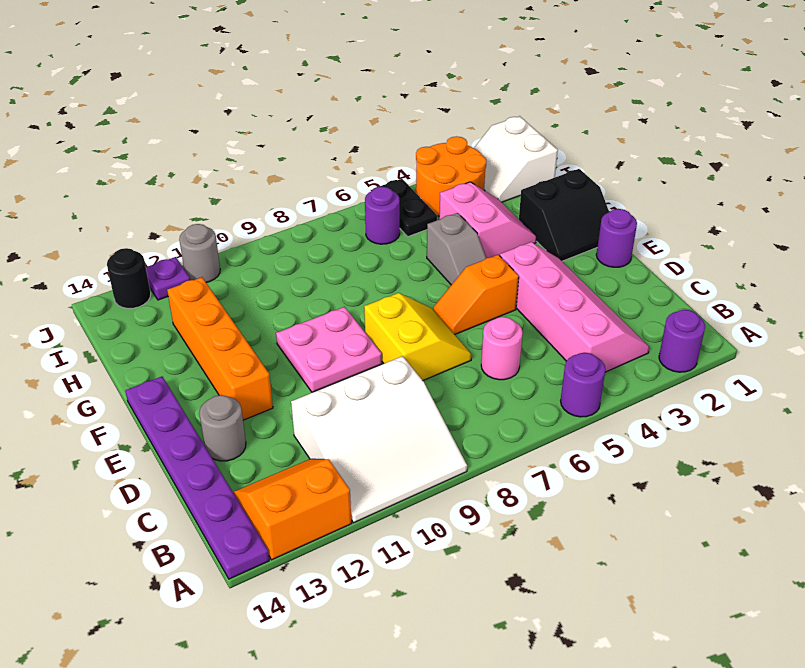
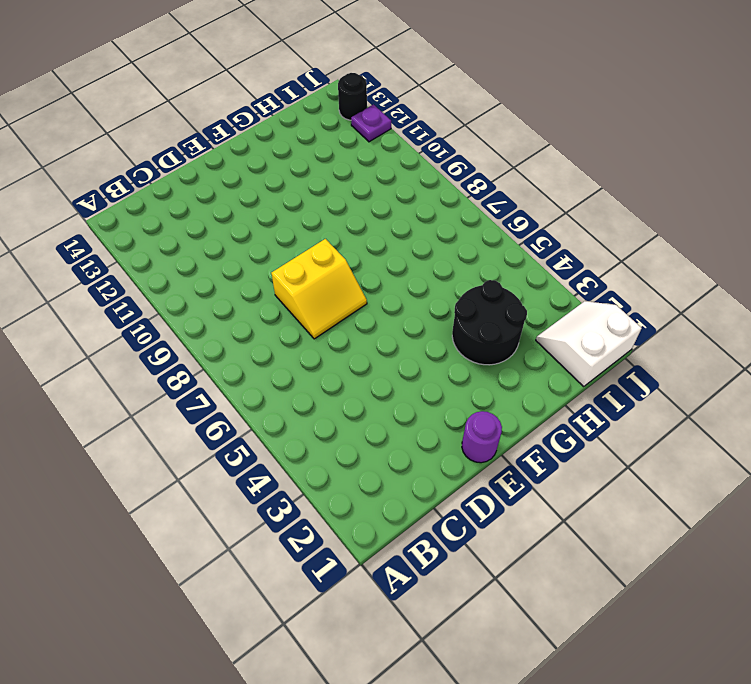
black 2x2 round brick [452,280,527,365] -> pink 2x2 slope [439,182,537,258]
none -> purple 1x1 round brick [659,310,705,372]
none -> purple 1x1 round brick [561,353,606,417]
none -> white 3x3 slope [291,356,467,523]

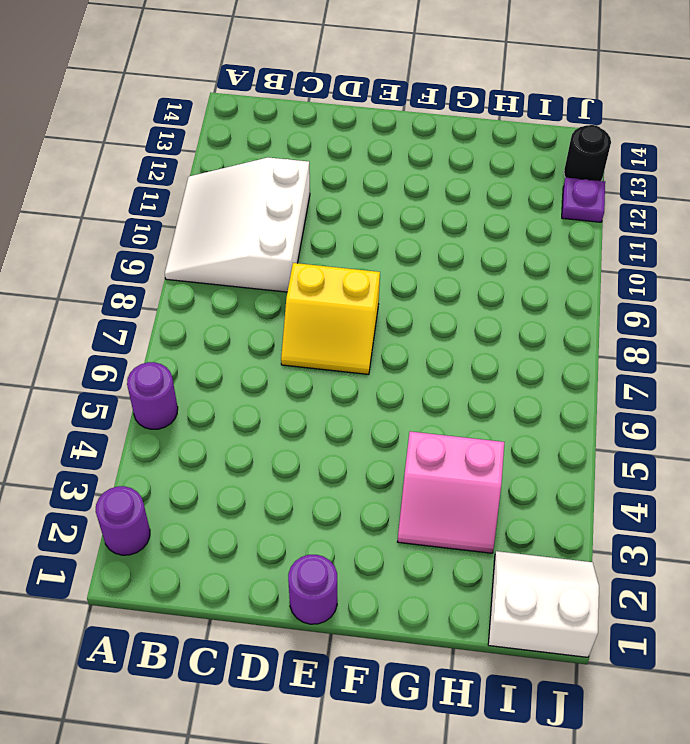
none -> orange 2x2 slope [233,459,352,560]
none -> purple 1x6 plate [125,377,269,579]
none -> pink 2x4 slope [500,242,650,372]

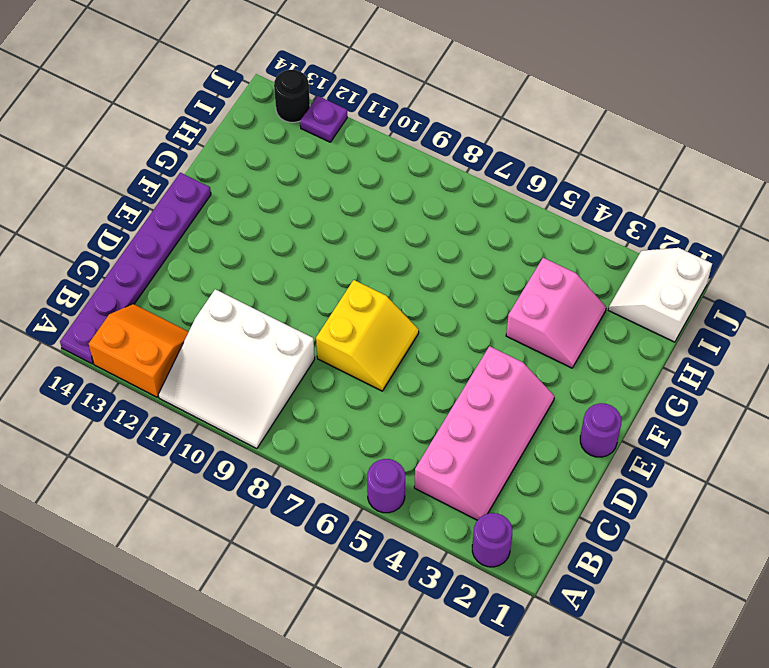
none -> pink 1x1 round brick [481,317,523,380]
none -> grey 1x1 round brick [200,395,246,461]
none -> orange 1x2 slope [433,255,519,335]

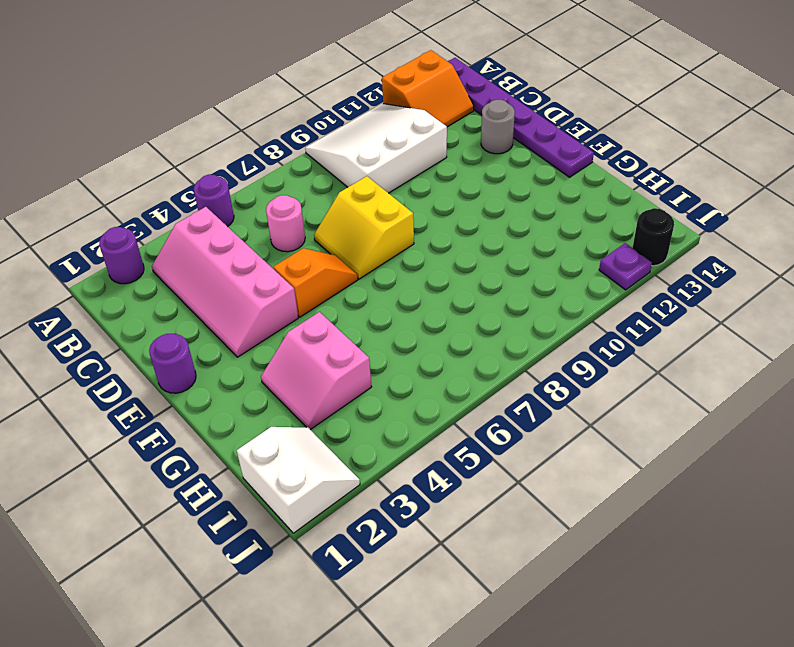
none -> pink 2x2 plate [276,307,382,392]
none -> orange 1x4 brick [167,277,273,420]
none -> black 2x2 slope [519,169,609,261]

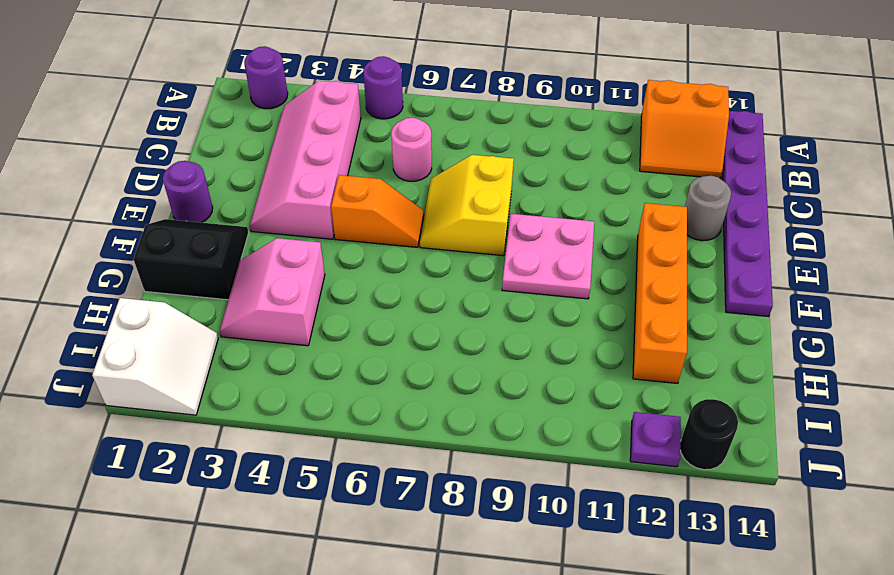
none -> white 3x3 slope [291,356,467,523]
none -> grey 1x2 slope [427,213,486,285]
none -> orange 2x2 round brick [416,136,486,216]

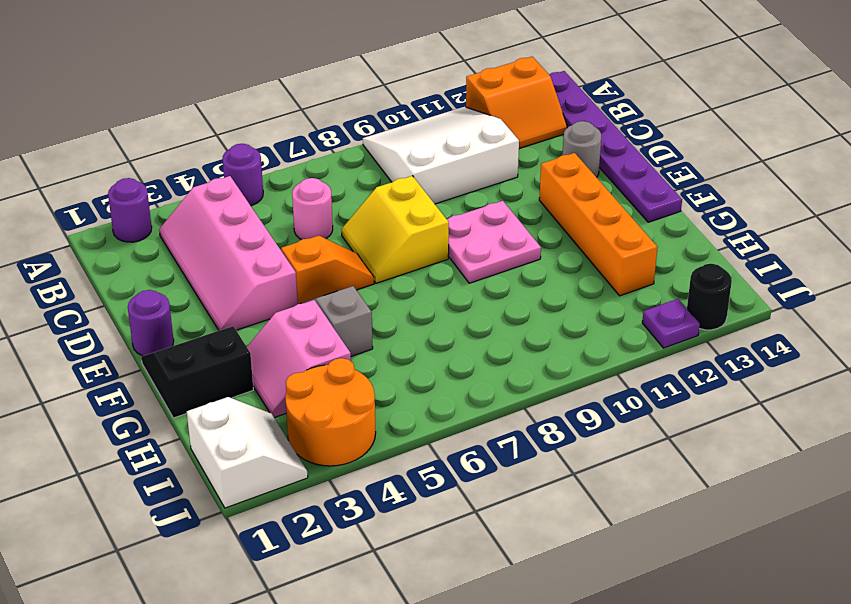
none -> black 1x2 plate [374,179,437,237]
none -> purple 1x1 round brick [365,187,400,244]
none -> grey 1x1 round brick [179,224,220,282]

